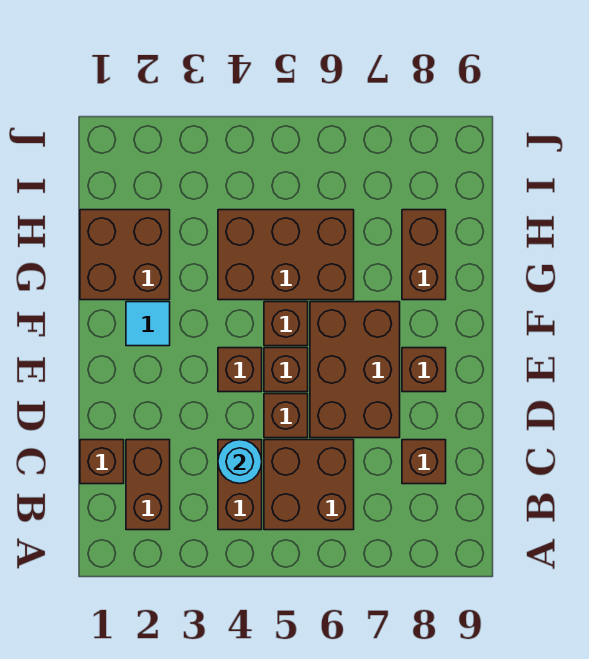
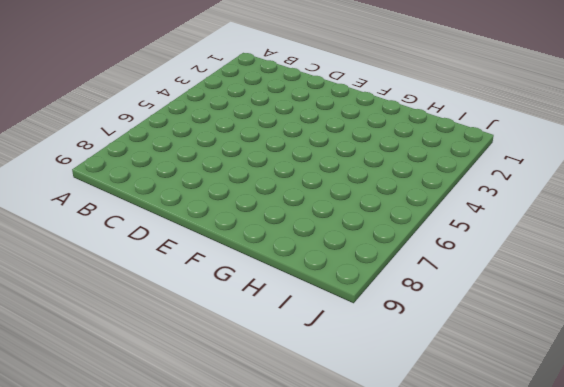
none -> brown 1x2 brick [126,440,170,530]
none -> brown 1x2 brick [218,440,262,530]
none -> brown 2x2 brick [264,440,354,530]

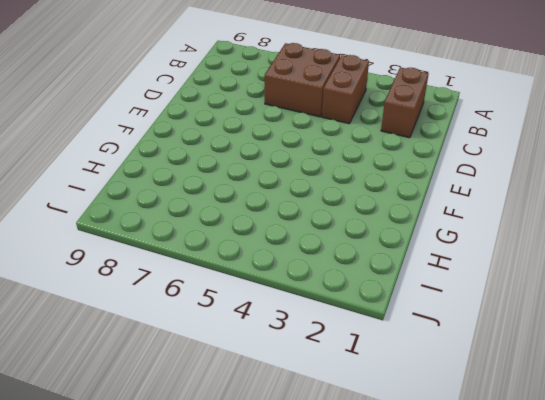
none -> brown 1x1 brick [80,440,124,484]
none -> brown 1x1 brick [402,440,446,484]
none -> brown 1x1 brick [264,394,308,438]

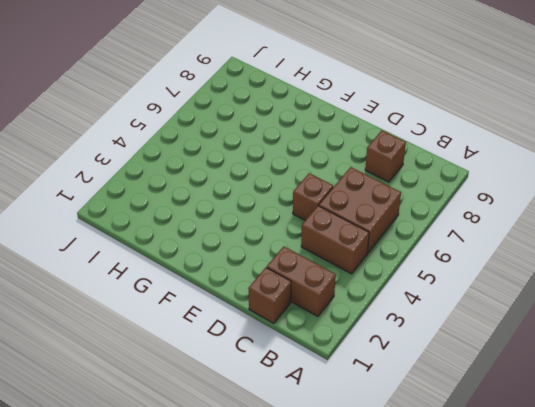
none -> brown 2x3 brick [310,302,400,438]
none -> brown 1x1 brick [218,348,262,392]
none -> brown 1x1 brick [264,348,308,392]

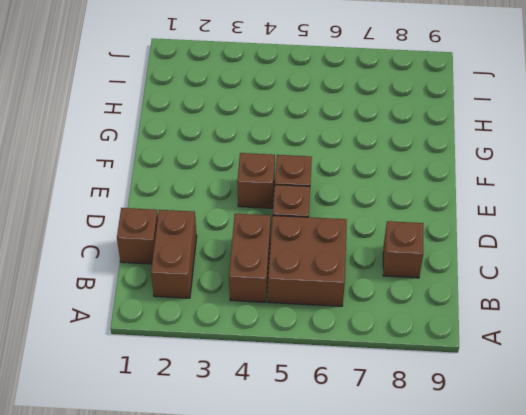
none -> brown 2x3 brick [310,302,400,438]
none -> brown 1x1 brick [402,348,446,392]
none -> cyan 1x1 tile [126,302,170,346]

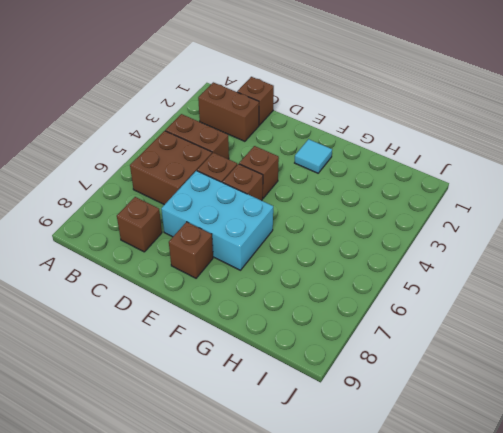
cyan 2x3 brick [161,171,273,270] -> brown 2x3 brick [310,302,400,438]
none -> brown 1x1 brick [264,302,308,346]
none -> brown 2x2 brick [80,210,170,300]
none -> brown 2x3 brick [218,210,354,300]

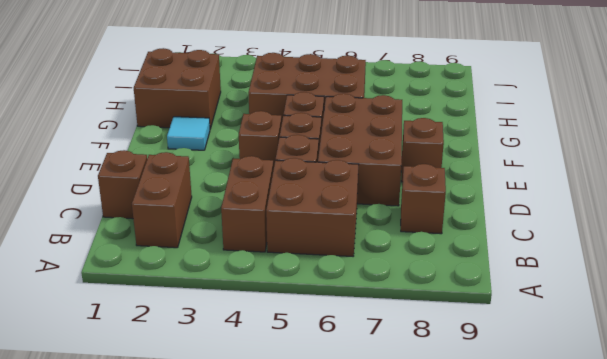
none -> brown 1x2 brick [402,210,446,300]
none -> cyan 1x1 round brick [218,440,262,483]

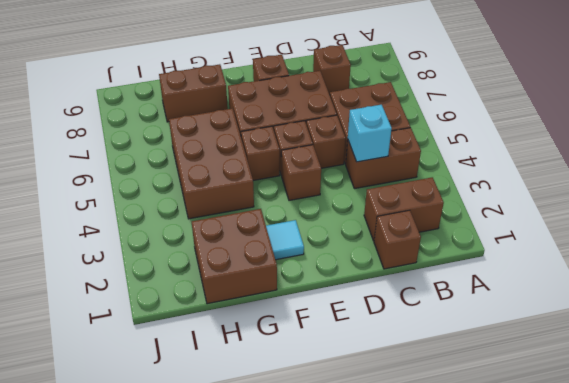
cyan 1x1 brick [347,105,392,162] -> cyan 1x1 round brick [218,440,262,483]

